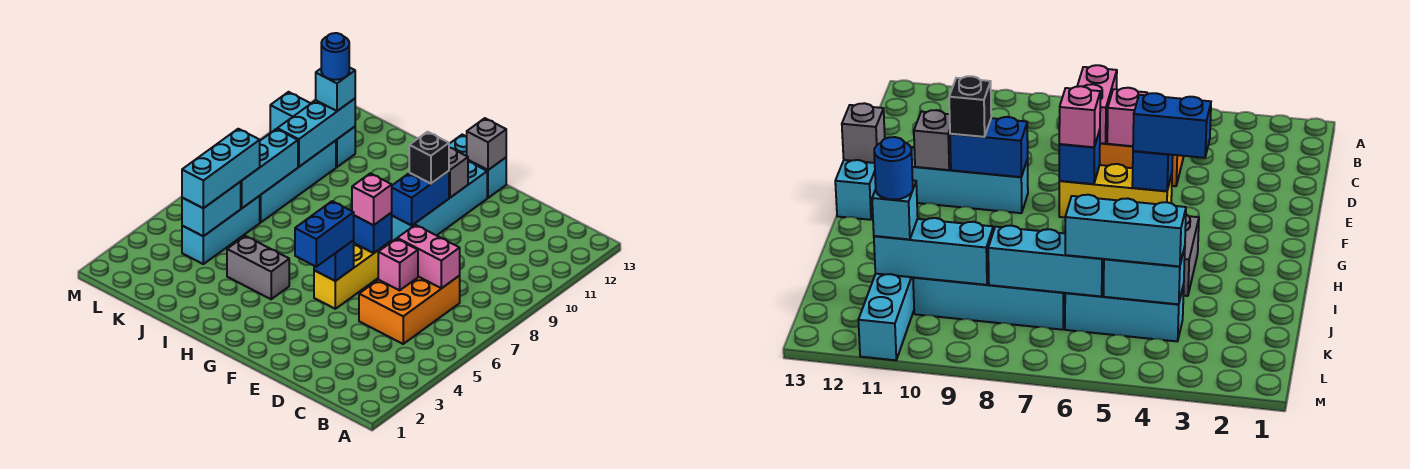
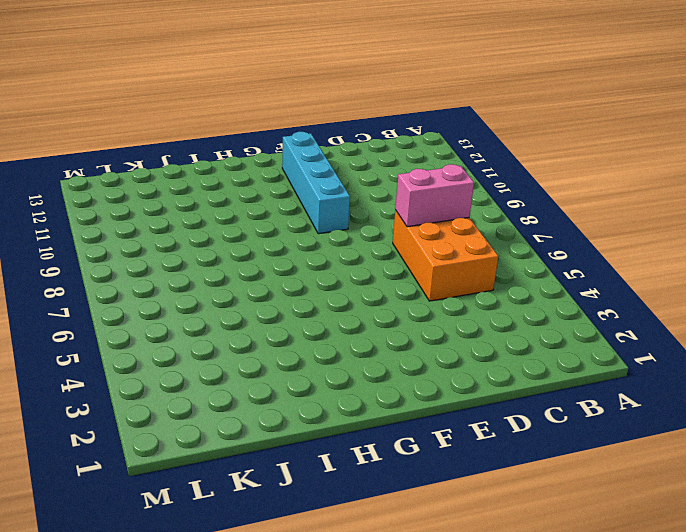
none -> yellow 1x3 brick [314,241,392,309]
none -> cyan 1x2 brick [449,135,506,198]
none -> grey 1x2 brick [227,236,289,299]

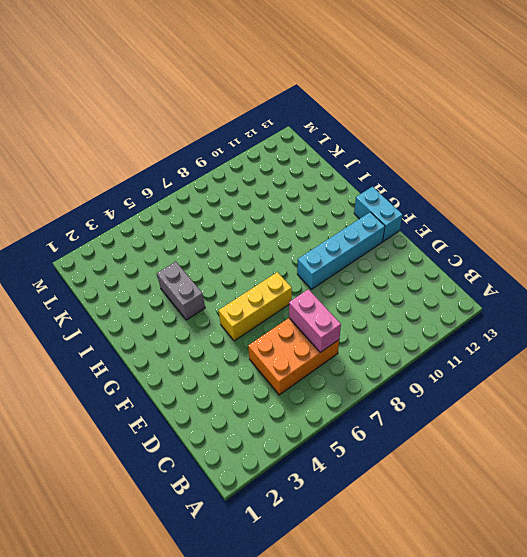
none -> cyan 1x3 brick [182,196,260,264]
none -> cyan 1x4 brick [260,140,336,223]
none -> cyan 1x3 brick [270,92,355,167]

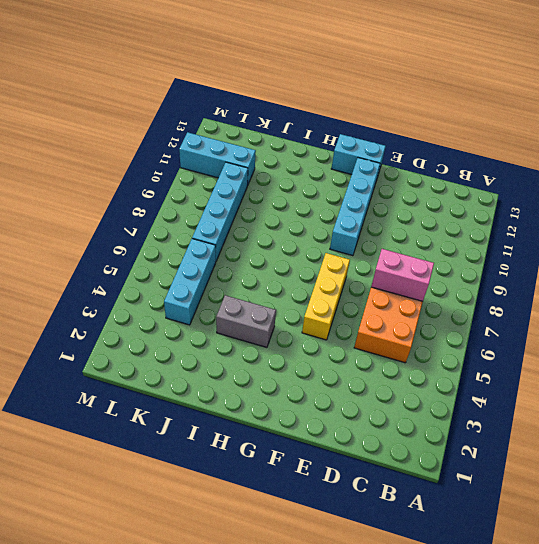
none -> pink 1x1 brick [378,239,418,290]
none -> blue 1x1 brick [314,240,354,281]
none -> blue 1x1 brick [354,213,392,253]

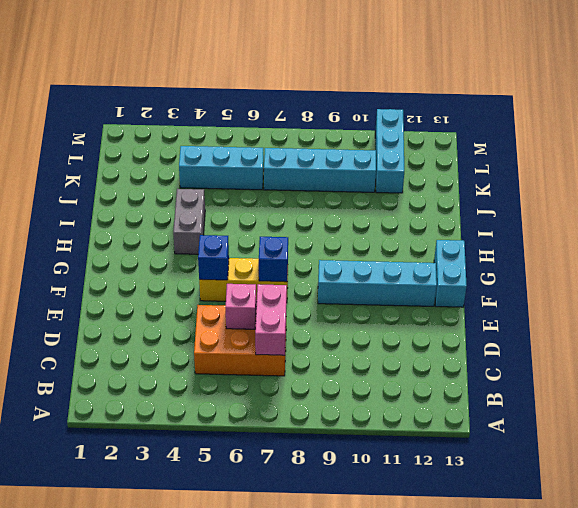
none -> blue 1x2 brick [391,171,449,225]
none -> grey 1x1 brick [449,147,468,198]
none -> grey 1x1 brick [467,118,506,170]

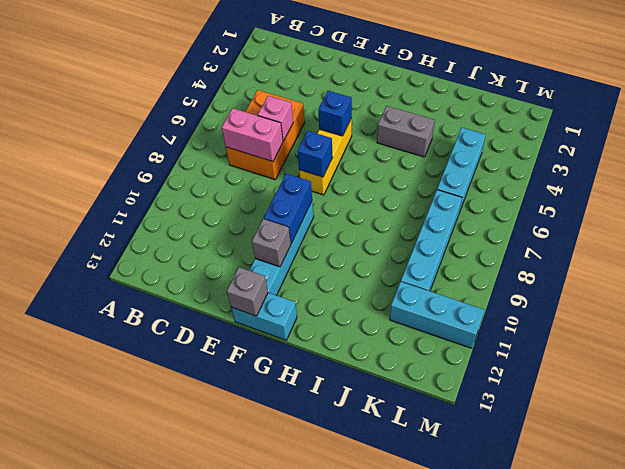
none -> cyan 1x2 brick [182,182,241,236]
none -> cyan 1x3 brick [241,129,298,208]
none -> cyan 1x3 brick [277,99,356,167]

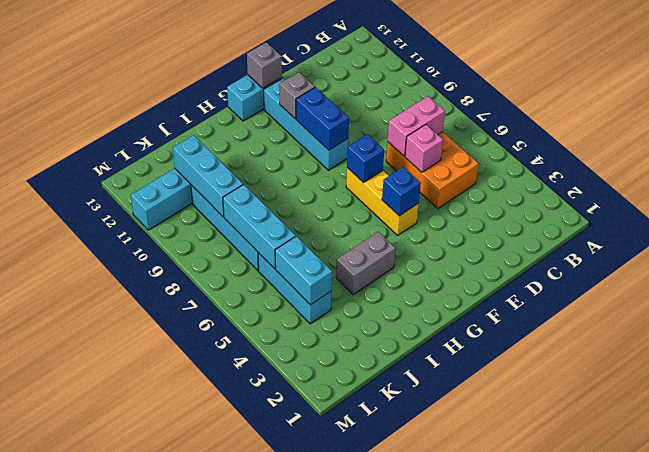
none -> blue 1x2 brick [295,201,354,267]
none -> pink 1x1 brick [352,173,392,225]
none -> black 1x1 brick [409,132,449,184]

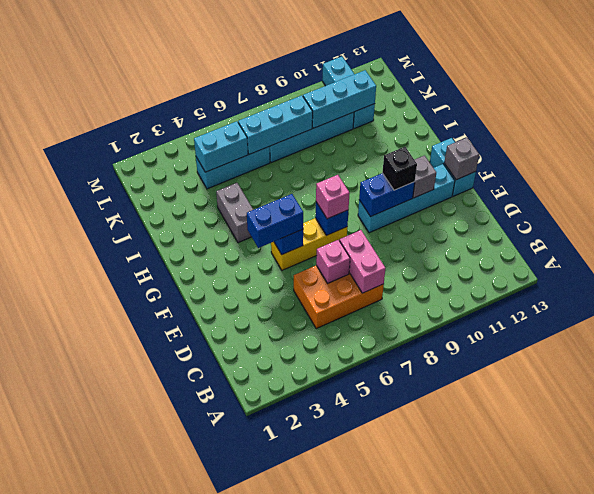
none -> cyan 1x3 brick [182,129,260,208]
none -> cyan 1x1 brick [316,67,355,111]
none -> blue 1x1 round brick [321,33,349,80]

